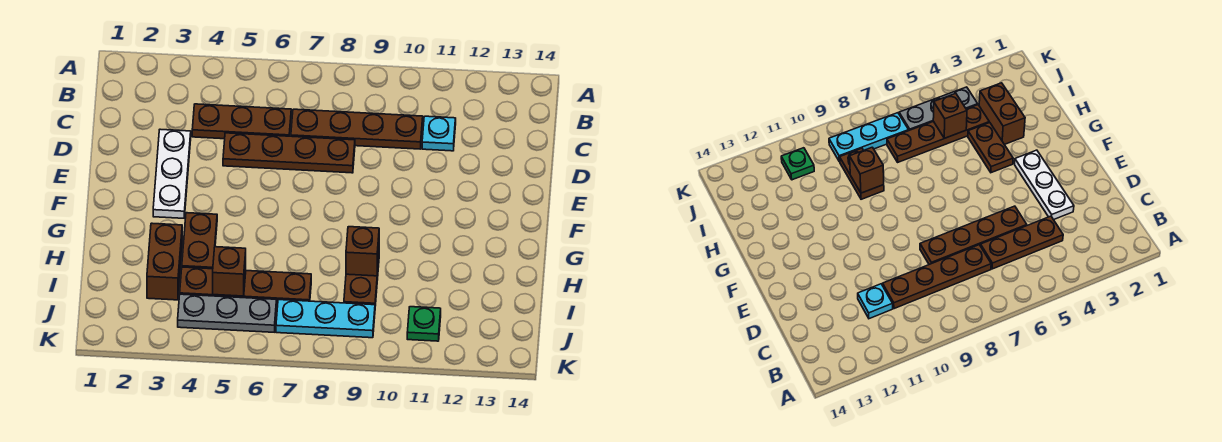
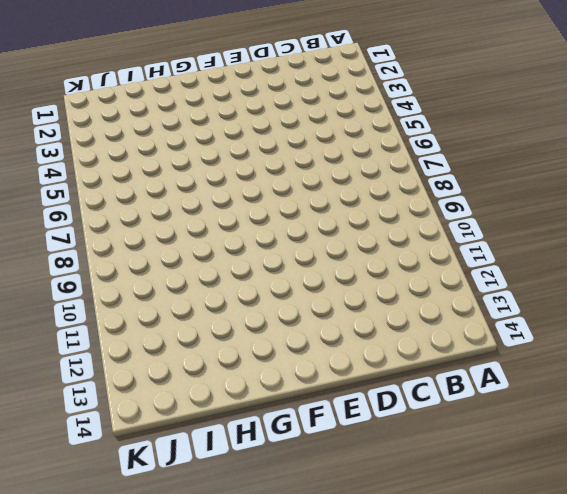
none -> brown 1x3 plate [192,104,291,139]
none -> brown 1x4 plate [291,109,423,149]
none -> cyan 1x1 plate [422,116,456,151]

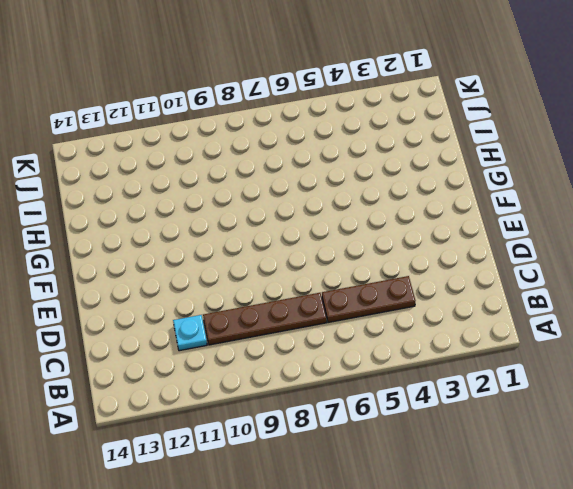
none -> white 1x3 plate [153,129,191,218]
none -> brown 1x4 plate [223,133,355,173]
none -> brown 1x2 plate [182,213,217,269]

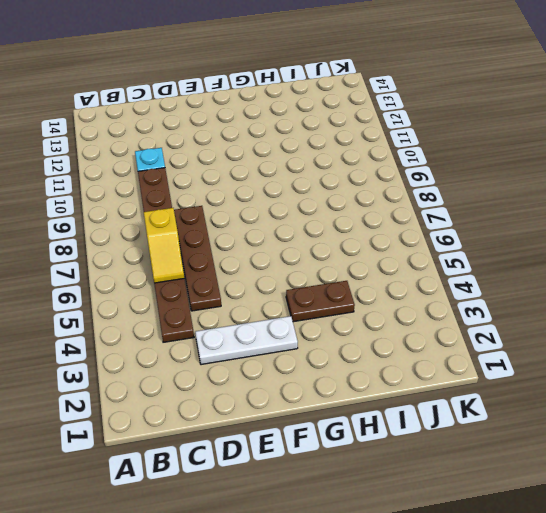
yellow 1x2 slope [144,208,184,283] -> none
none -> brown 1x2 brick [147,223,182,300]
none -> brown 1x2 plate [344,260,379,306]
none -> brown 1x4 plate [180,267,311,305]

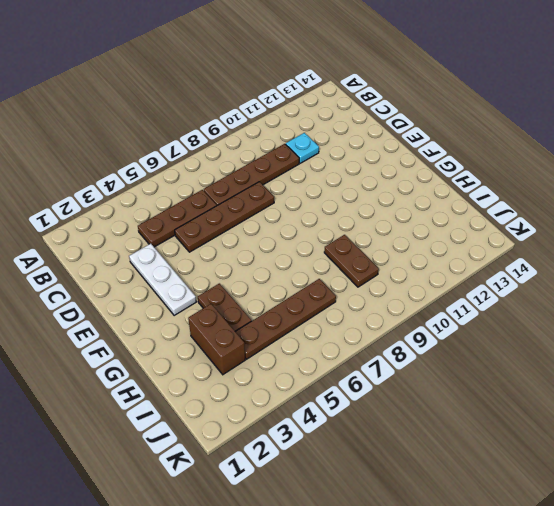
none -> grey 1x3 plate [178,294,277,332]
none -> cyan 1x3 plate [276,300,375,338]
none -> green 1x1 plate [407,307,441,341]

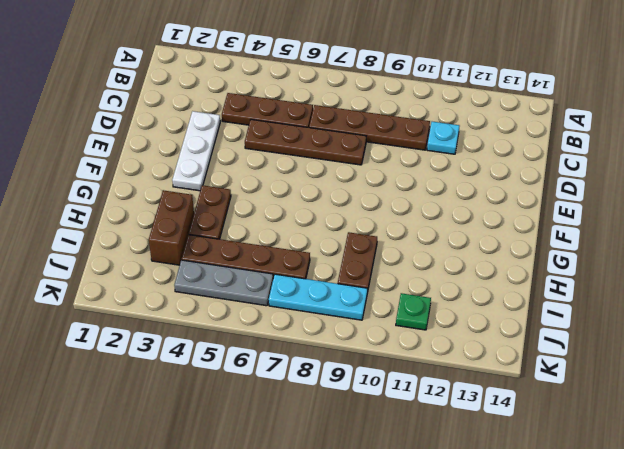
none -> brown 1x1 brick [346,227,379,276]
none -> brown 1x1 brick [213,247,246,296]

